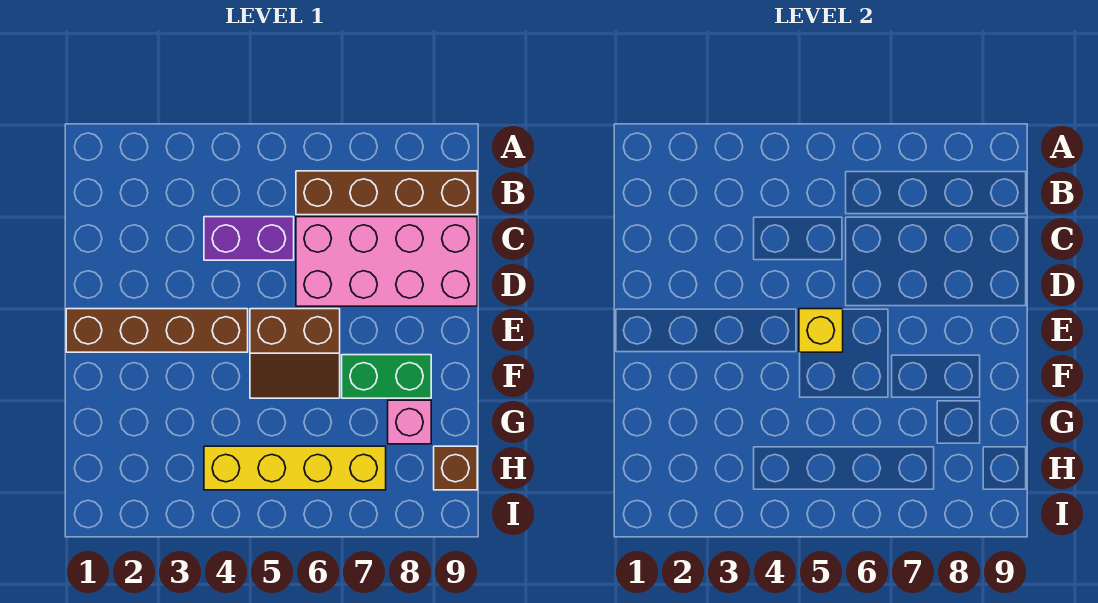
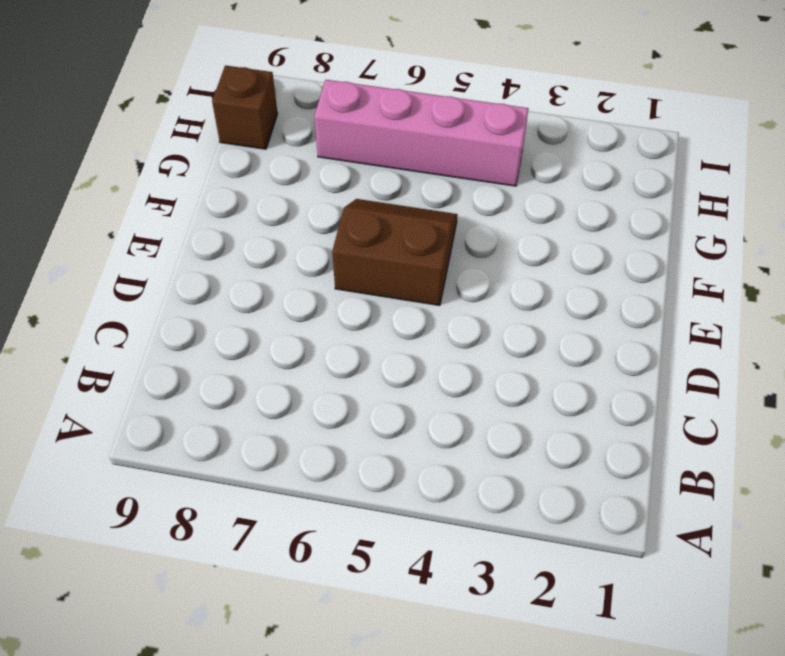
pink 1x4 brick [314,80,529,186] -> yellow 1x4 brick [204,446,386,490]
none -> brown 1x4 brick [296,171,477,215]
none -> purple 1x2 brick [204,217,294,260]

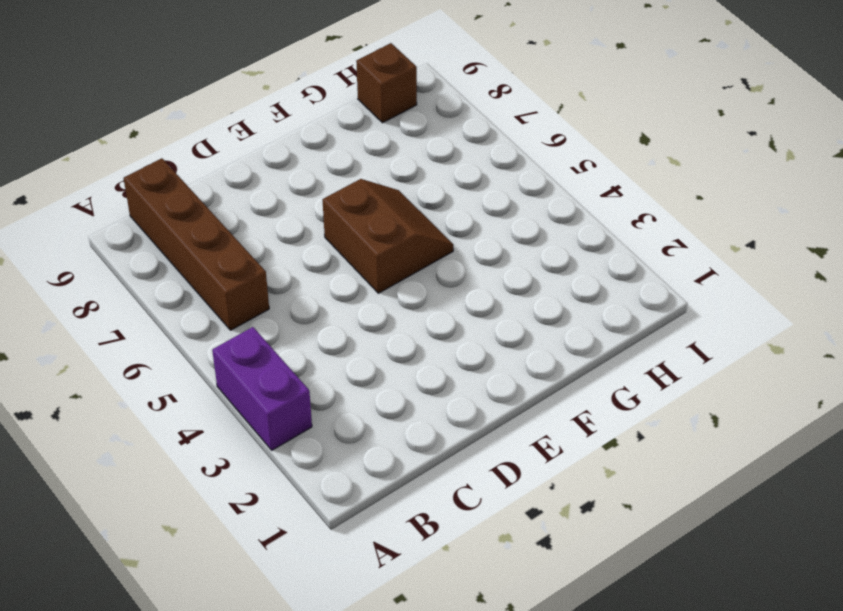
purple 1x2 brick [212,327,312,450] -> purple 1x2 brick moved to [204,217,294,260]
none -> pink 2x4 brick [296,217,477,306]
none -> brown 1x4 brick [66,309,248,352]

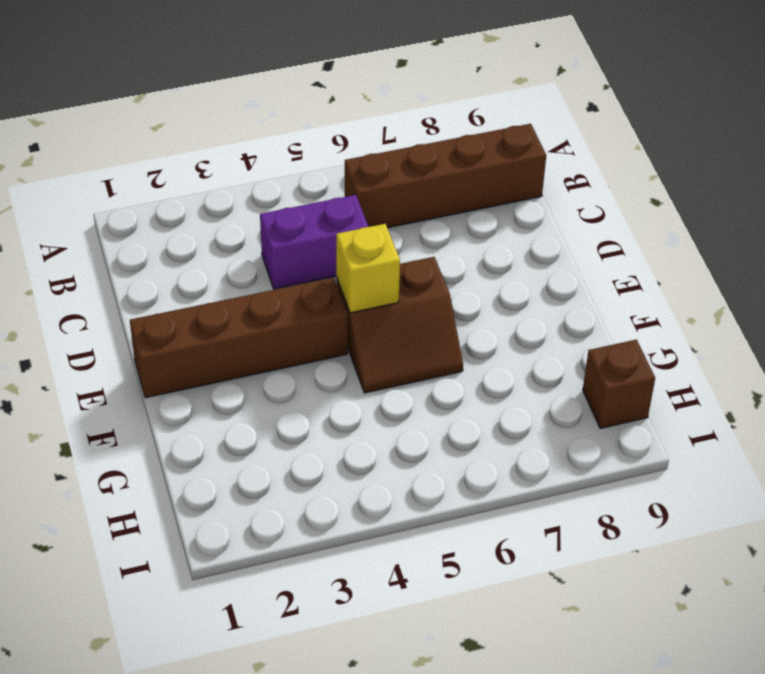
none -> pink 2x4 brick [296,217,477,306]
none -> green 1x2 brick [342,355,431,398]

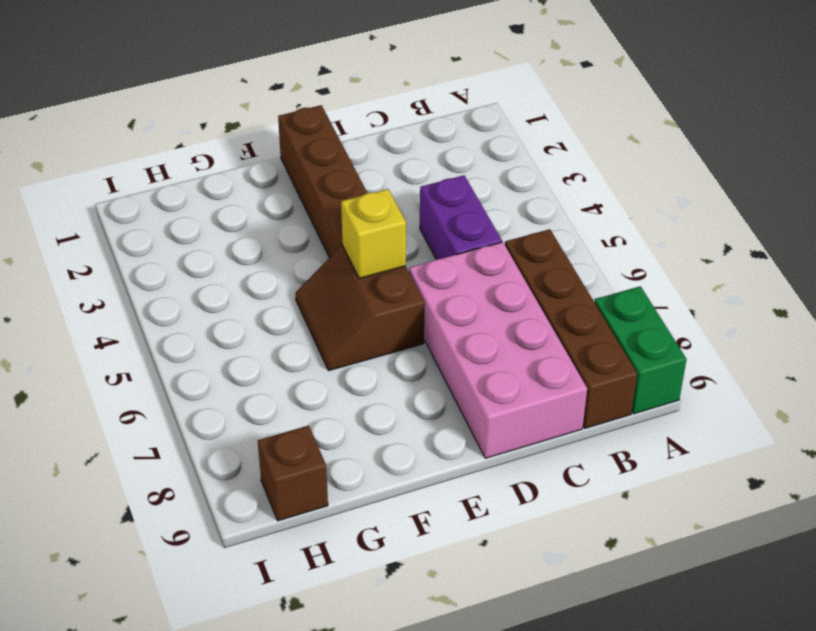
green 1x2 brick [595,286,687,414] -> green 1x2 brick moved to [342,355,431,398]
none -> pink 1x1 brick [388,400,431,444]
none -> yellow 1x4 brick [204,446,386,490]

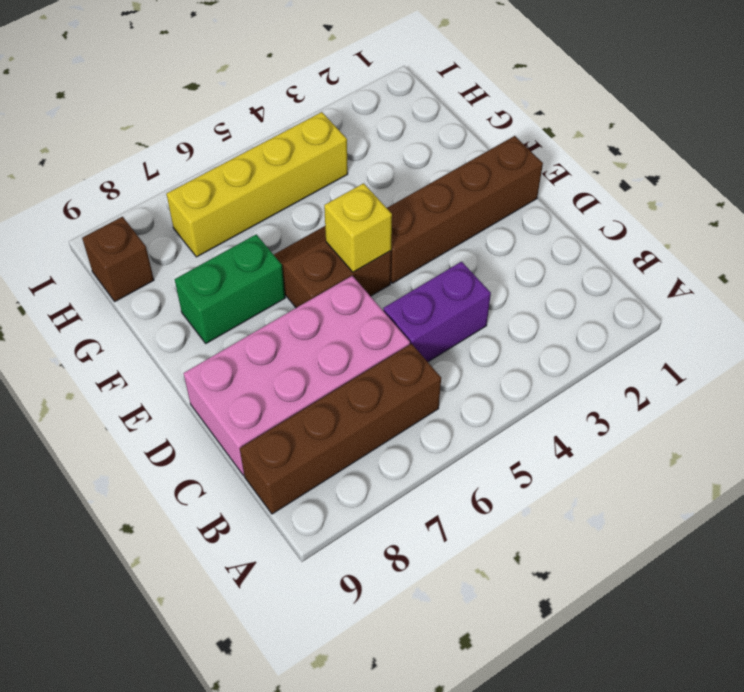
none -> pink 1x1 brick [388,400,431,444]

